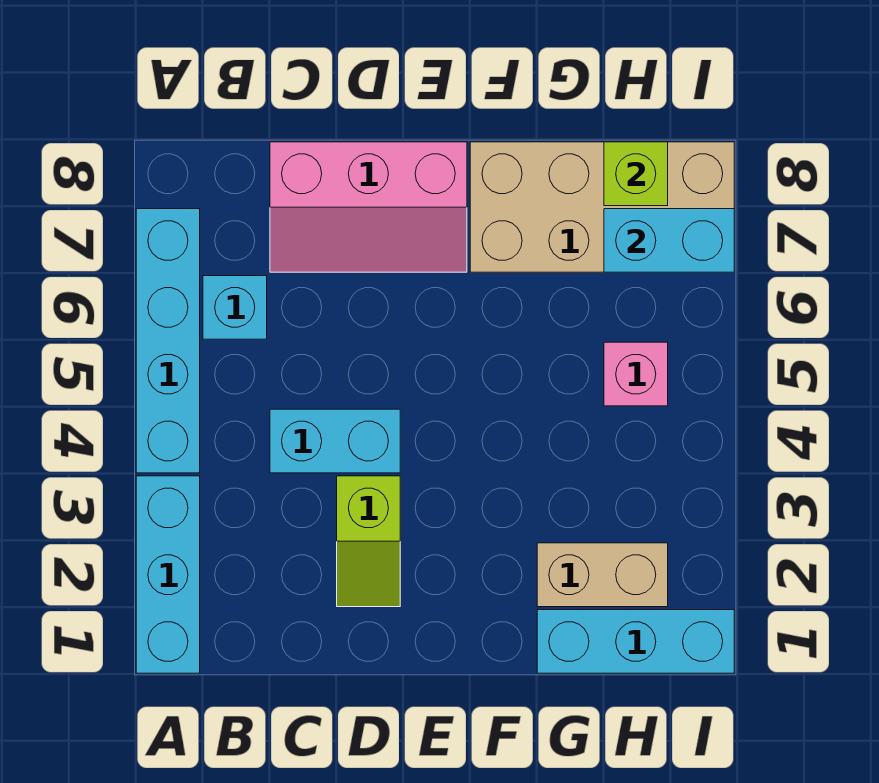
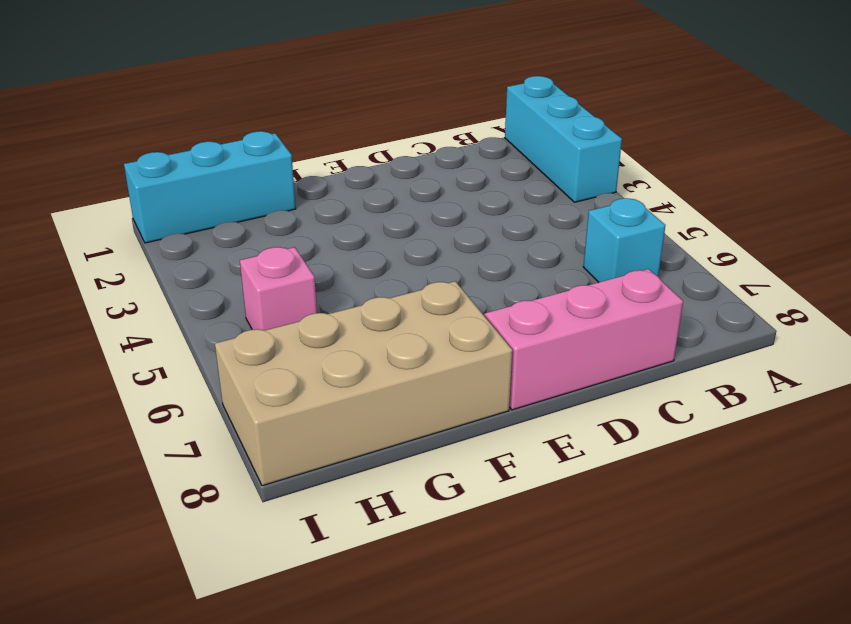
none -> cyan 1x4 brick [136,209,200,473]
none -> cyan 1x2 brick [270,409,400,473]
none -> lime 1x2 slope [337,476,400,607]

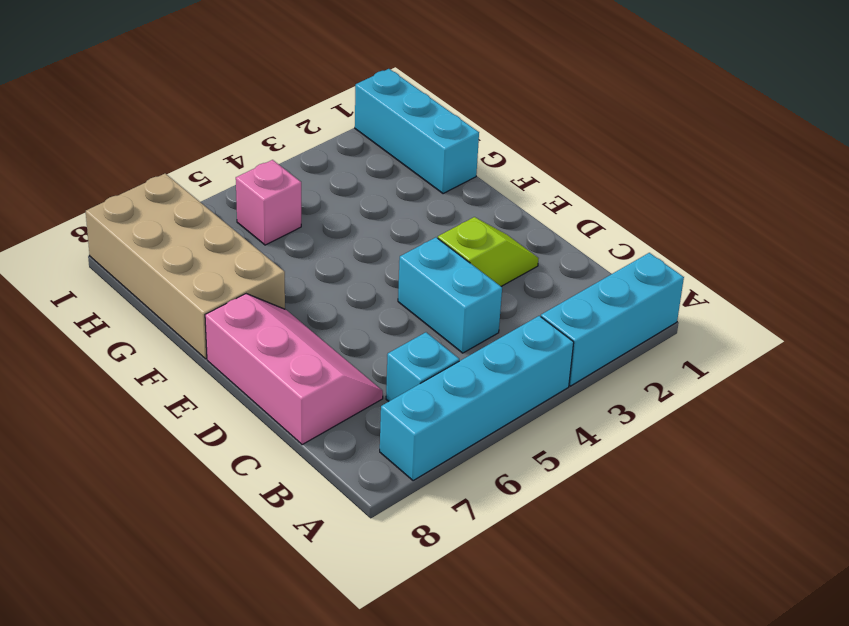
none -> tan 1x2 brick [537,543,668,607]
none -> cyan 1x2 brick [604,209,734,272]
none -> lime 1x1 brick [604,142,668,206]

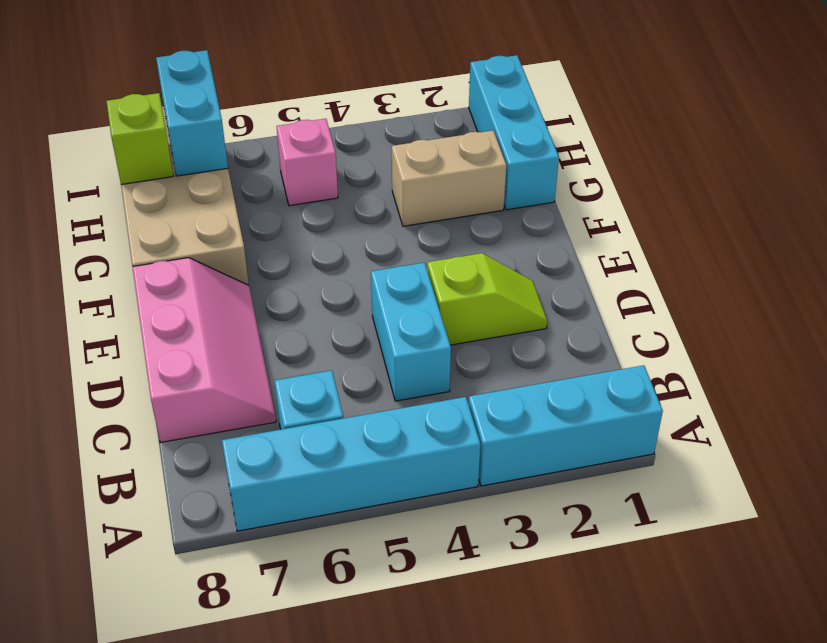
tan 1x2 brick [392,130,506,226] -> tan 1x2 brick turned to [537,543,668,607]

